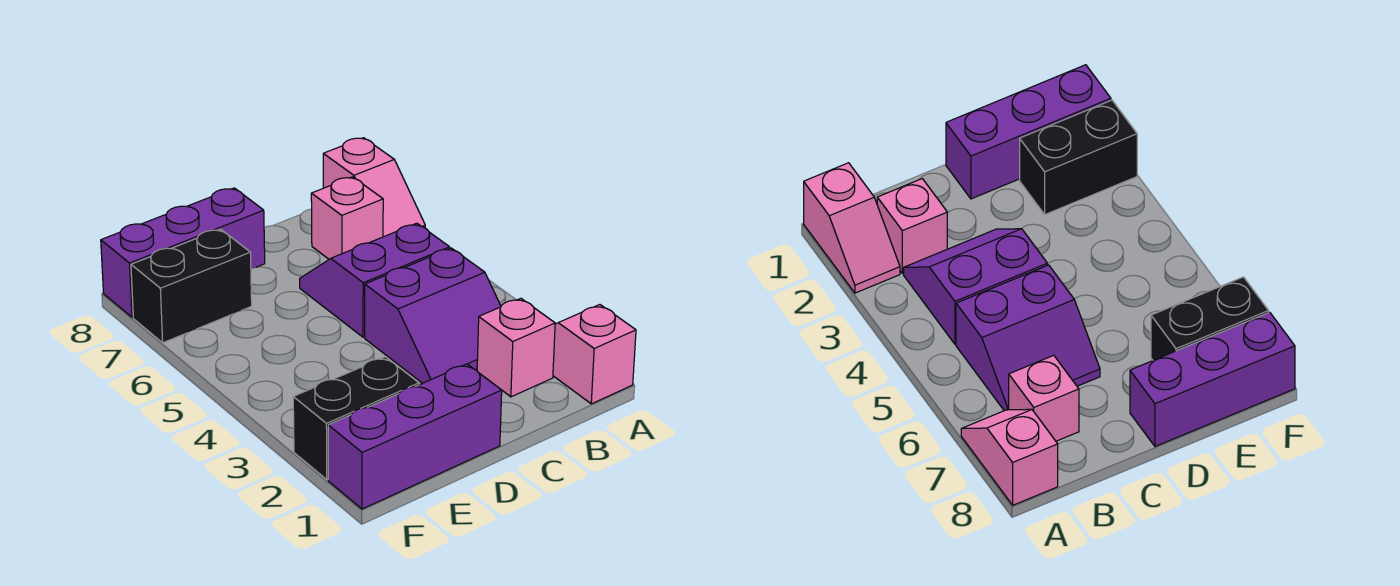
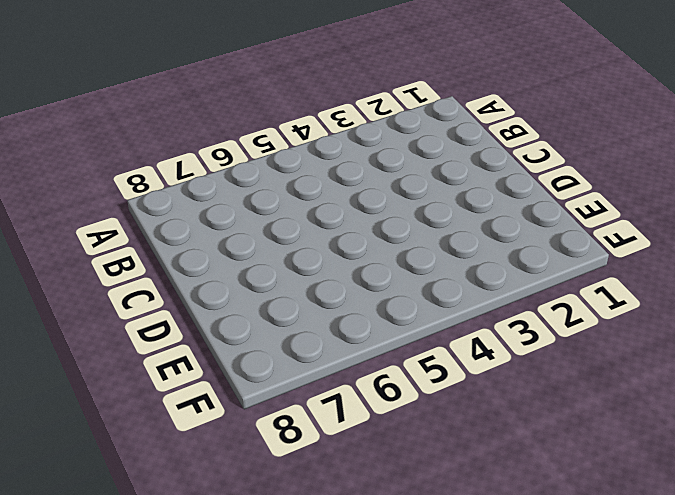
none -> pink 1x2 slope [553,305,636,404]
none -> pink 1x2 slope [323,138,425,237]

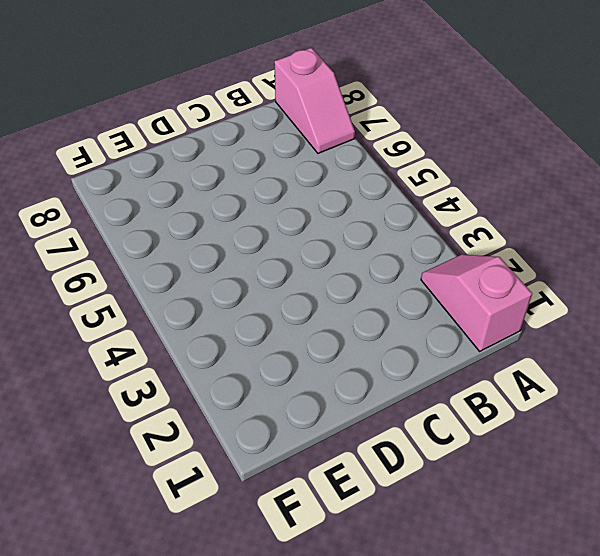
none -> pink 1x1 brick [477,298,555,397]
none -> purple 2x2 slope [365,248,501,383]

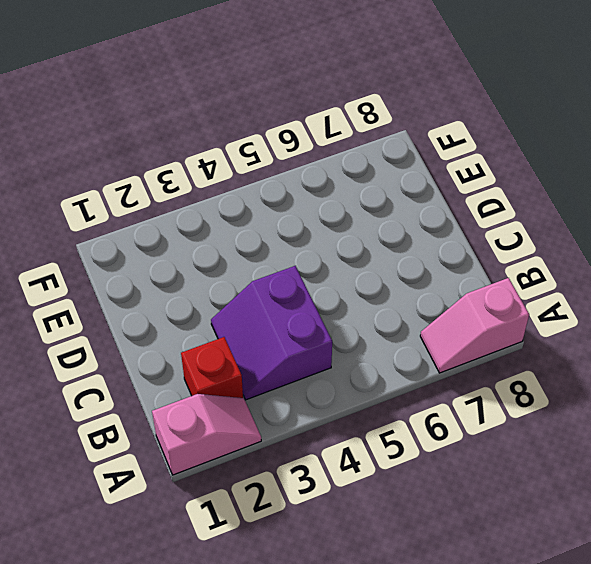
red 1x1 brick [181,337,243,398] -> pink 1x1 brick [477,298,555,397]
none -> purple 2x2 slope [300,223,450,337]
none -> pink 1x1 brick [311,177,383,259]

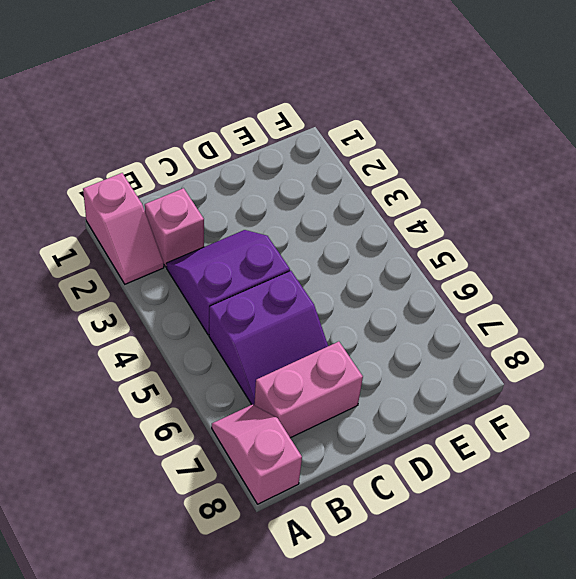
pink 1x2 brick [254,342,363,438] -> pink 1x1 brick [311,177,383,259]
none -> purple 1x3 brick [328,364,502,509]
none -> purple 1x3 brick [101,188,265,317]

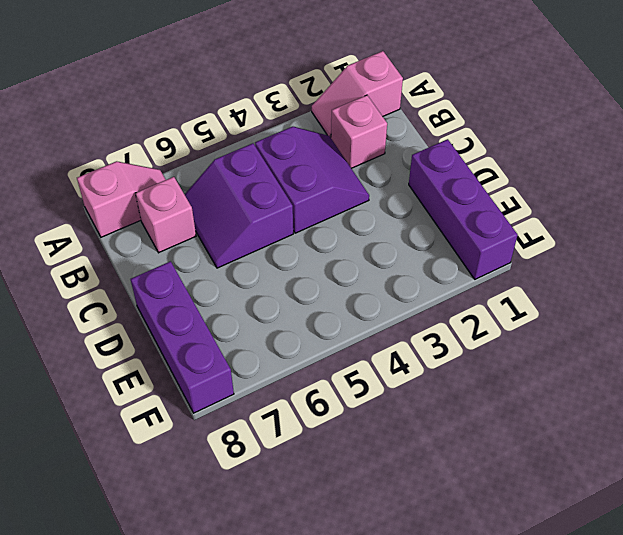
none -> black 1x2 brick [293,357,419,480]
none -> black 1x2 brick [131,229,252,343]

